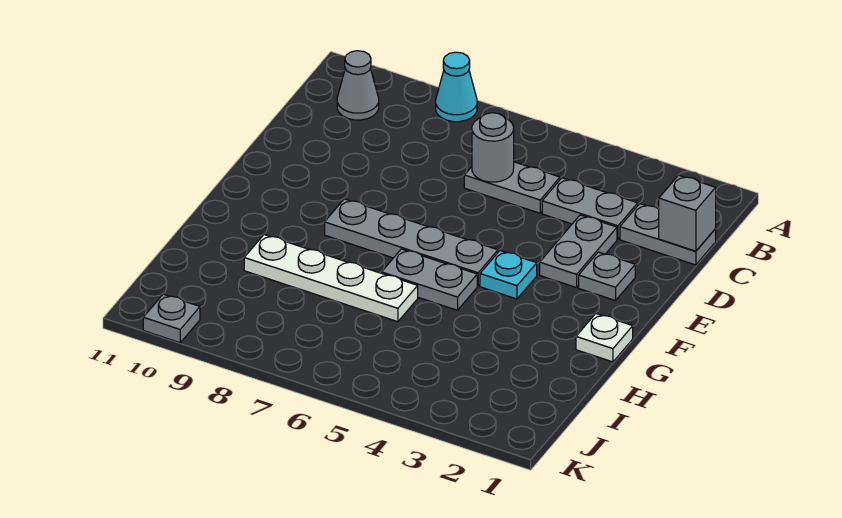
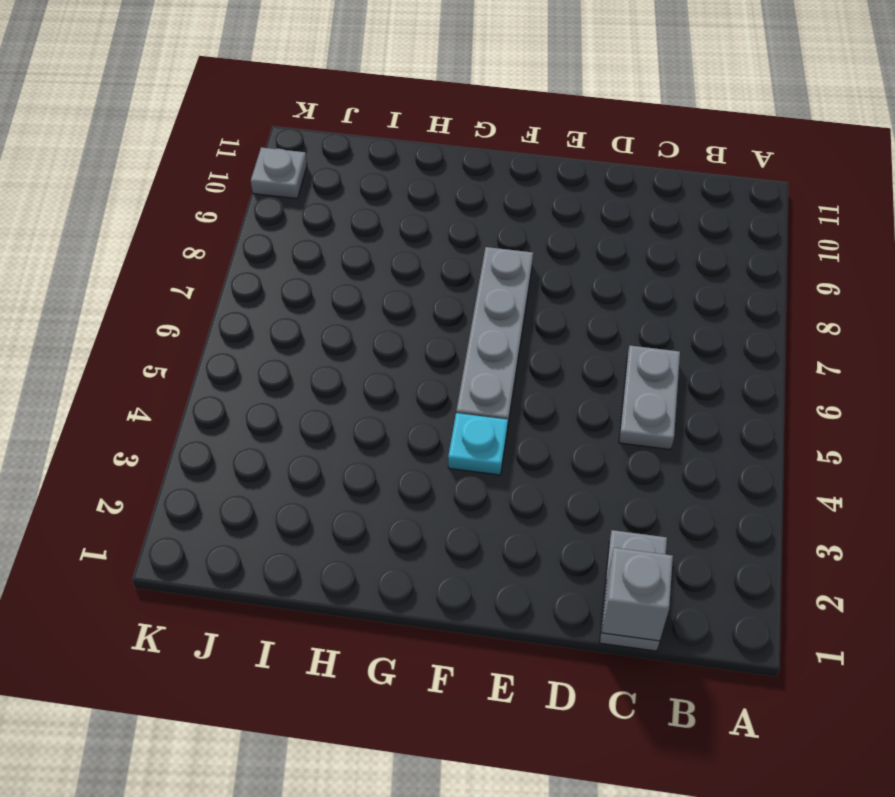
none -> cyan 1x1 cone [436,52,477,122]
none -> grey 1x1 cone [337,51,379,120]
none -> grey 1x2 plate [542,178,638,239]

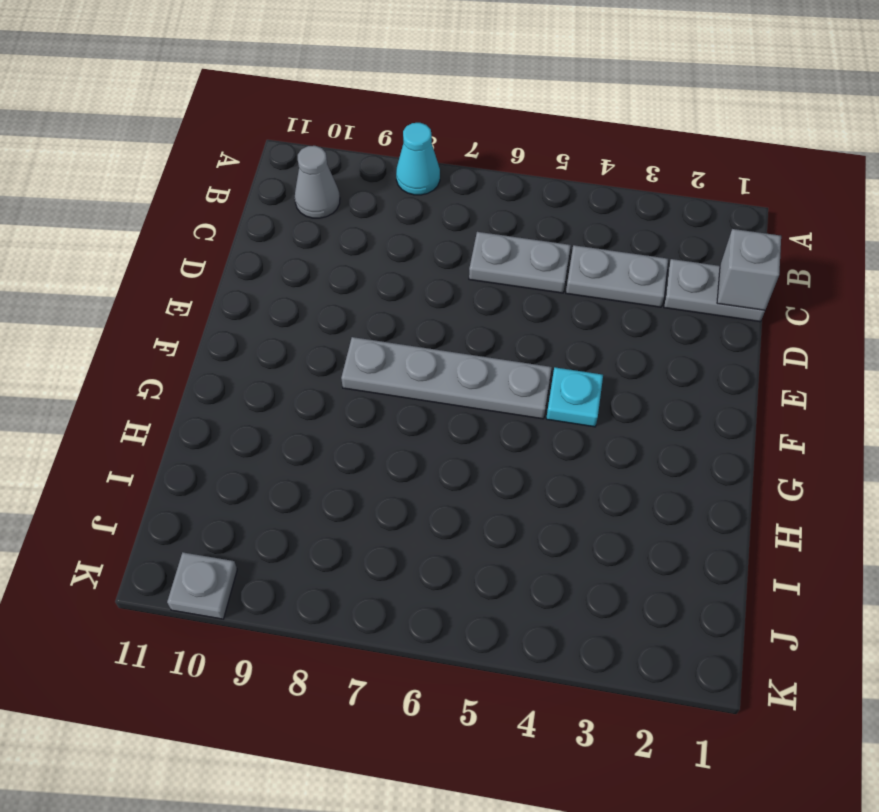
none -> grey 1x2 plate [540,215,617,288]
none -> grey 1x1 plate [579,252,635,301]
none -> white 1x1 plate [576,314,633,362]

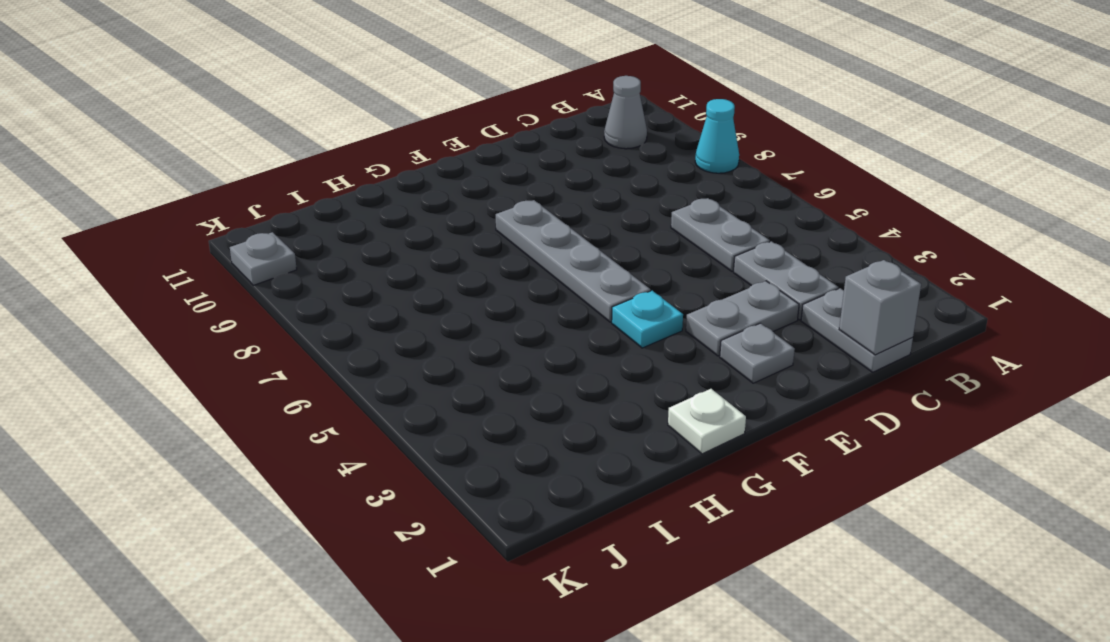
none -> grey 1x2 plate [382,249,477,310]
none -> white 1x4 plate [244,235,418,322]
none -> grey 1x1 round brick [472,113,514,182]

